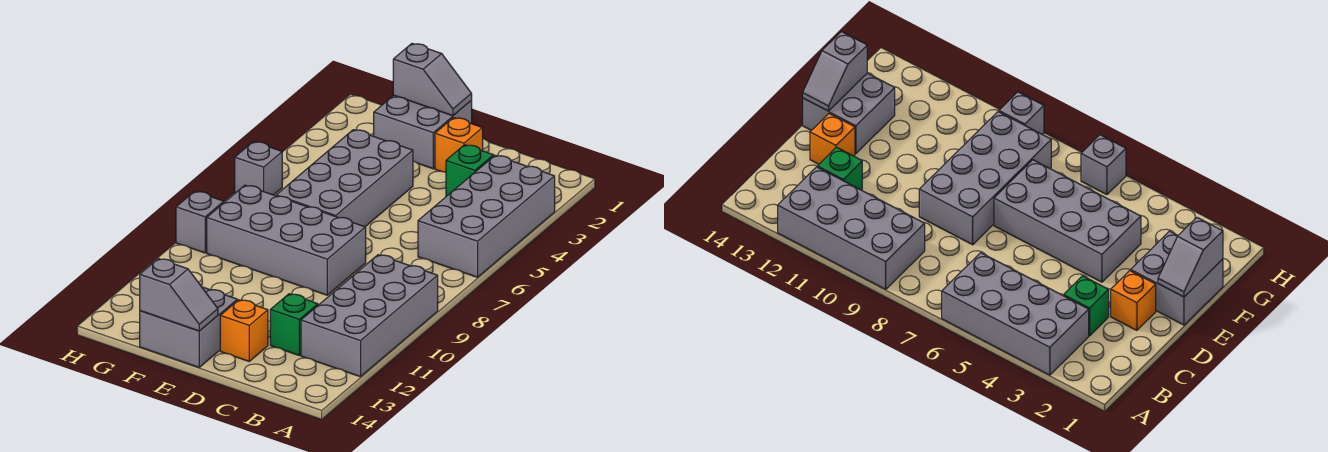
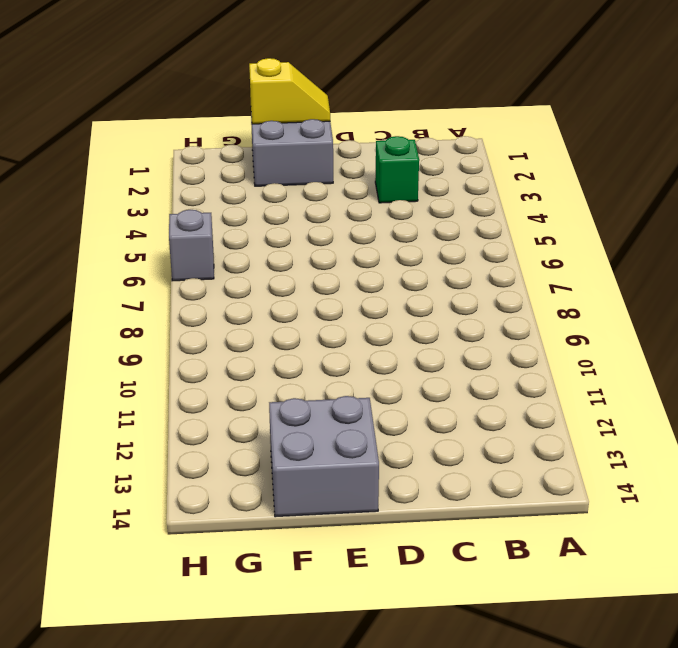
yellow 1x2 slope [249,58,330,124] -> grey 1x2 slope [393,43,472,116]
none -> grey 2x4 brick [418,155,555,277]
none -> grey 2x4 brick [301,255,438,377]
none -> green 1x1 brick [270,294,318,355]

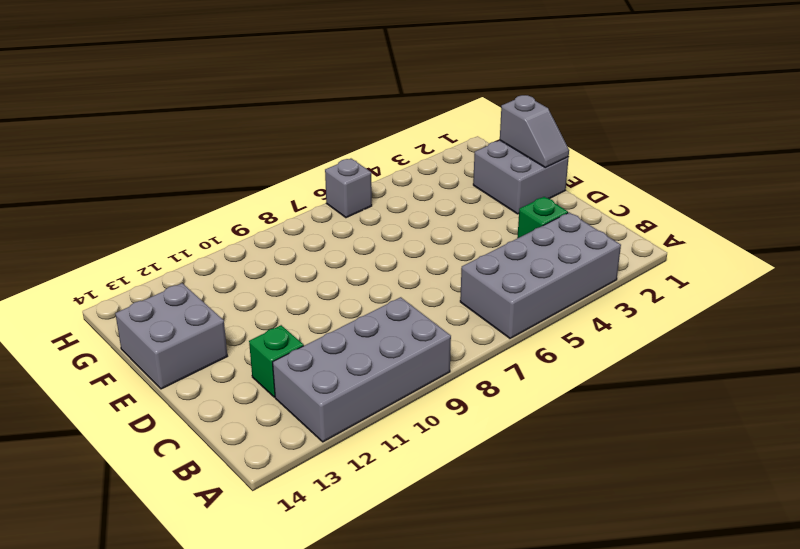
none -> orange 1x1 brick [435,118,483,172]
none -> grey 2x4 brick [207,185,366,295]
none -> orange 1x1 brick [220,300,268,361]

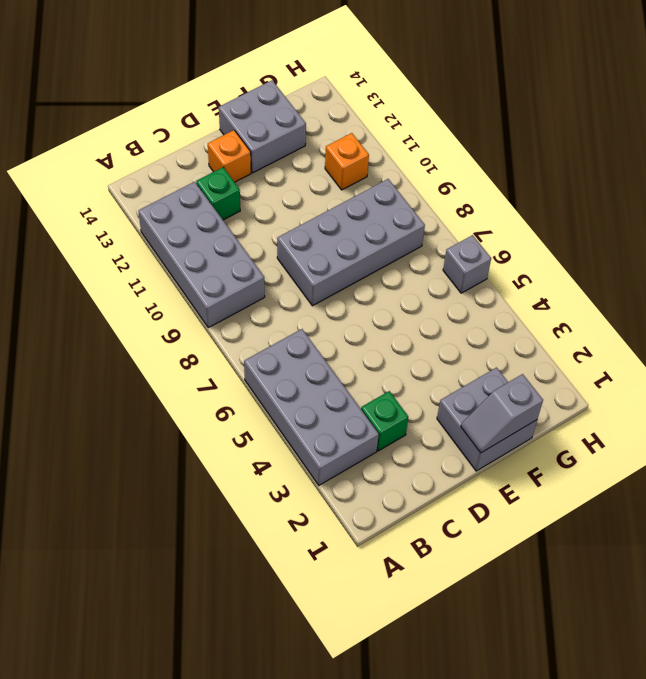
orange 1x1 brick [325,133,369,190] -> orange 1x1 brick moved to [435,118,483,172]
none -> grey 2x4 brick [276,130,413,227]
none -> grey 1x1 brick [176,191,224,253]
none -> grey 1x2 slope [140,259,218,331]

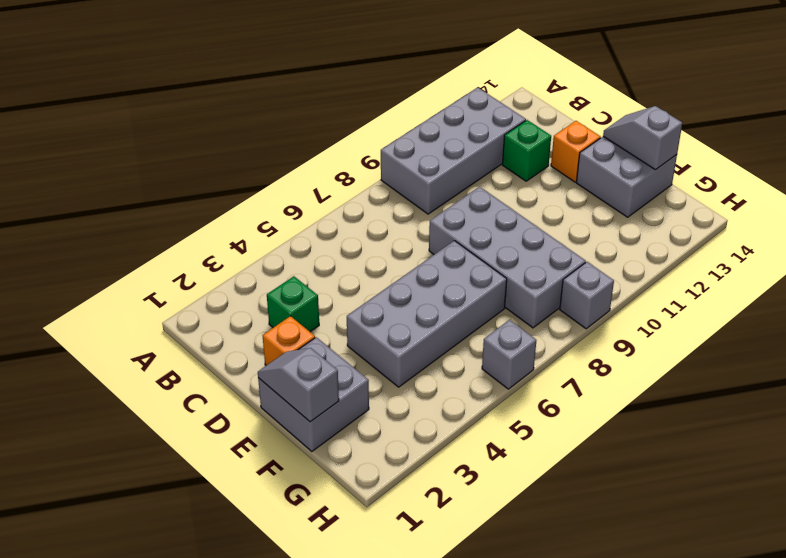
none -> grey 2x4 brick [418,155,555,277]

